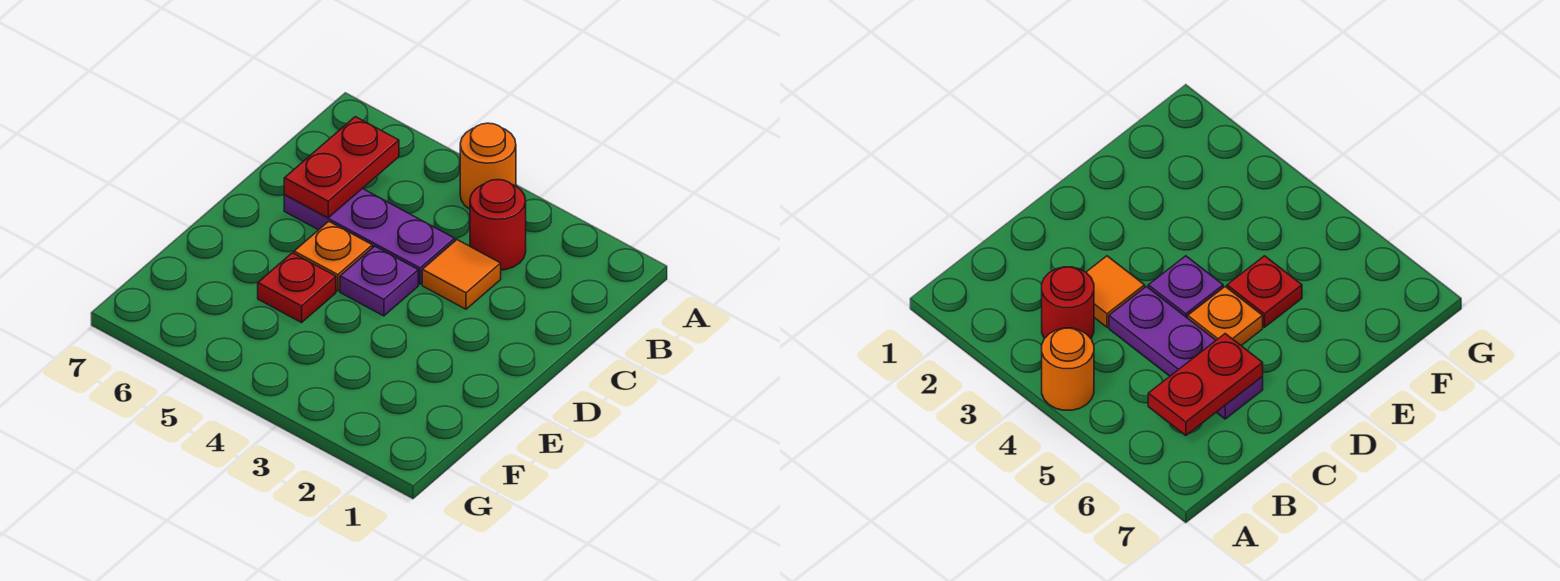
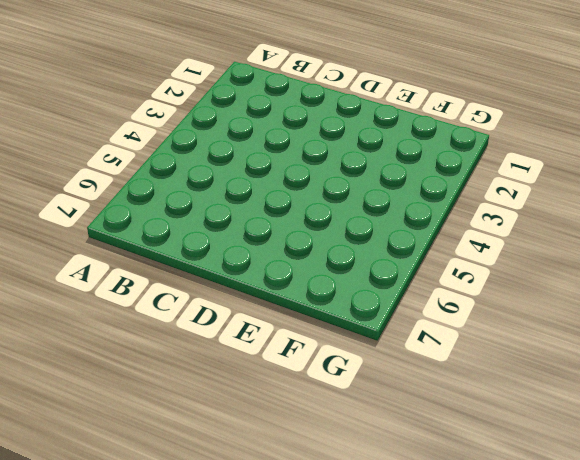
none -> orange 1x1 round brick [460,123,516,209]
none -> red 1x1 round brick [470,180,526,270]

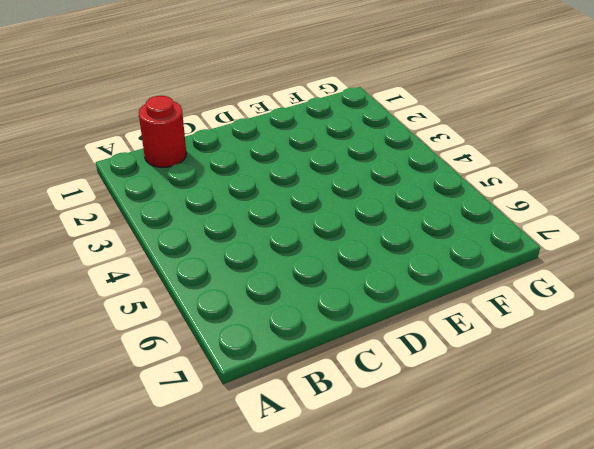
red 1x1 round brick [139,96,186,167] -> red 1x1 round brick moved to [470,180,526,270]
none -> orange 1x1 round brick [460,123,516,209]
none -> orange 1x1 tile [422,240,501,309]

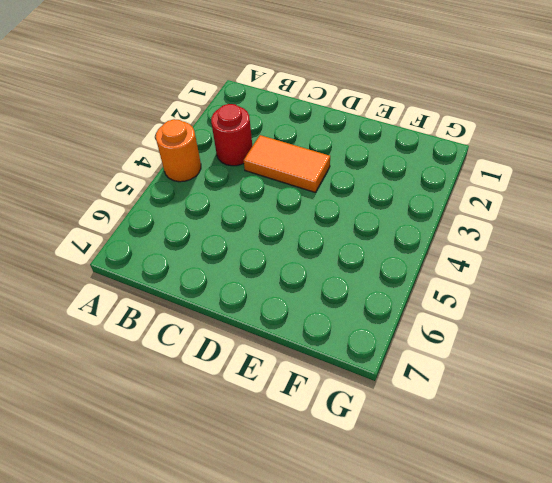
orange 1x2 tile [243,135,330,192] -> orange 1x1 tile [422,240,501,309]
none -> purple 1x3 plate [284,188,455,284]
none -> purple 1x1 plate [340,246,418,316]

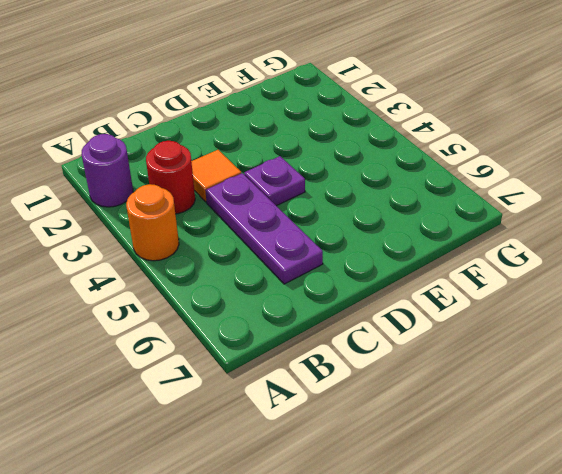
purple 1x1 round brick [82,134,133,207] -> none
none -> orange 1x1 plate [294,221,372,291]
none -> red 1x1 plate [258,253,336,323]

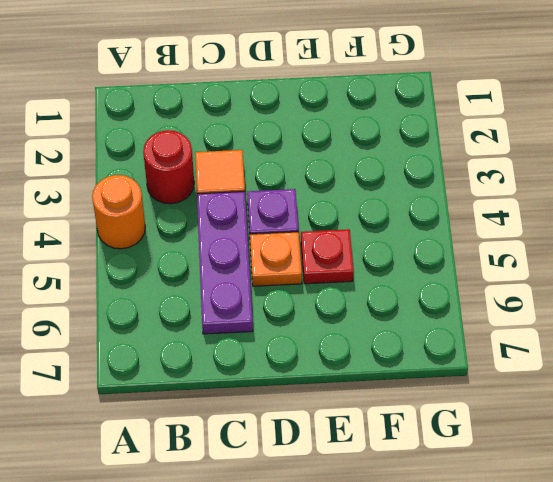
none -> red 1x2 plate [284,117,399,218]

